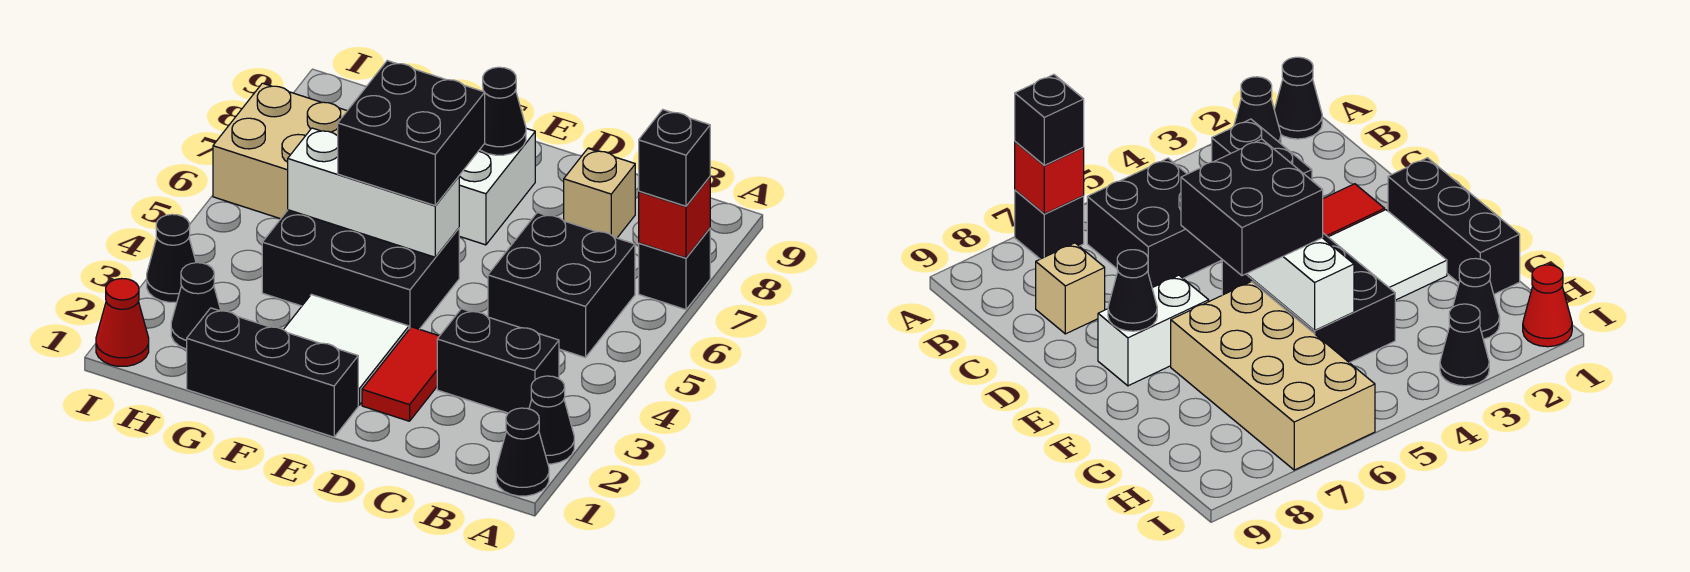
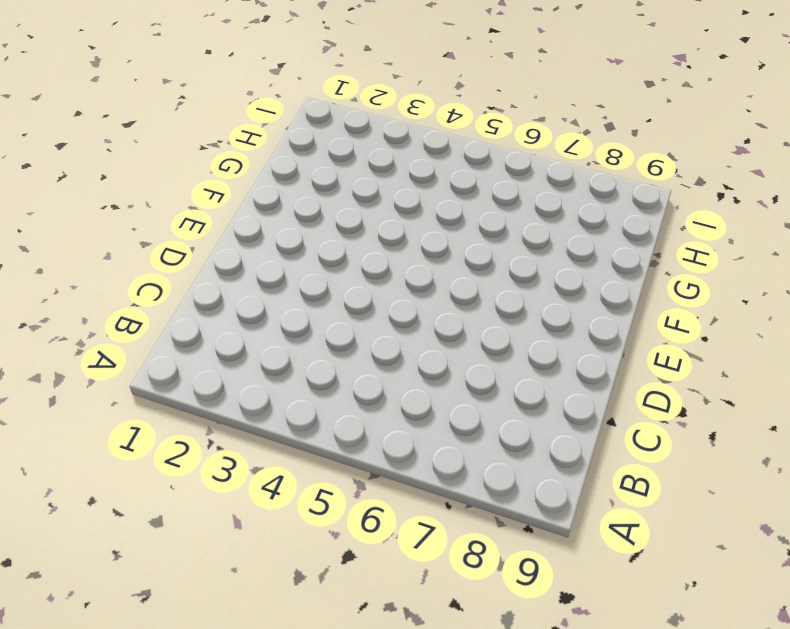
none -> black 1x1 cone [496,408,549,496]
none -> black 1x1 cone [529,376,574,464]
none -> black 1x1 brick [639,229,710,310]

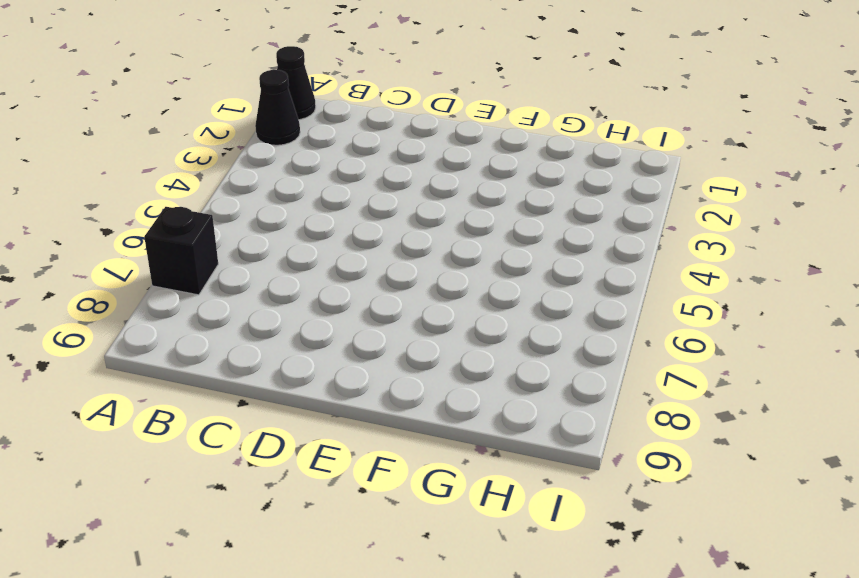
none -> black 1x2 brick [437,309,559,413]
none -> black 2x2 brick [488,212,635,358]
none -> tan 1x1 brick [564,149,635,238]

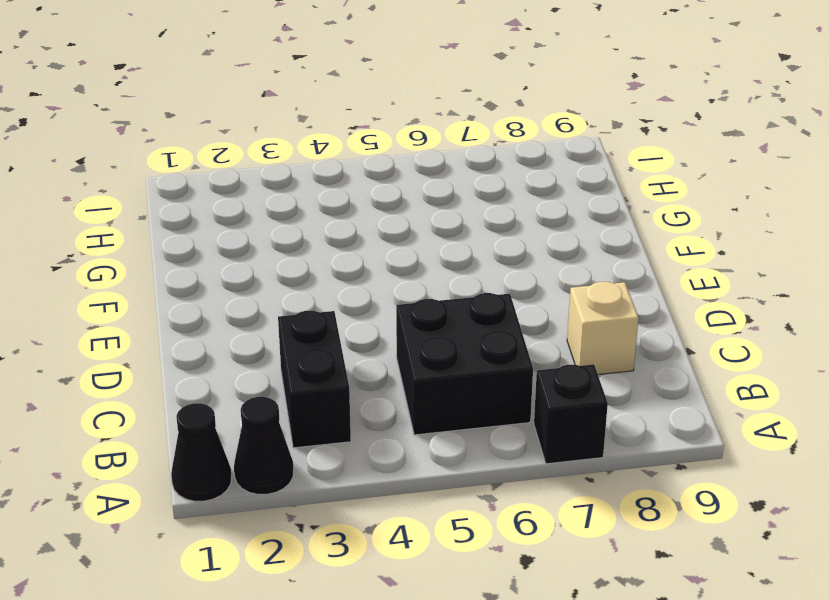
none -> red 1x2 tile [362,327,439,421]
none -> black 1x3 brick [187,308,358,437]
none -> white 2x2 tile [283,294,409,405]

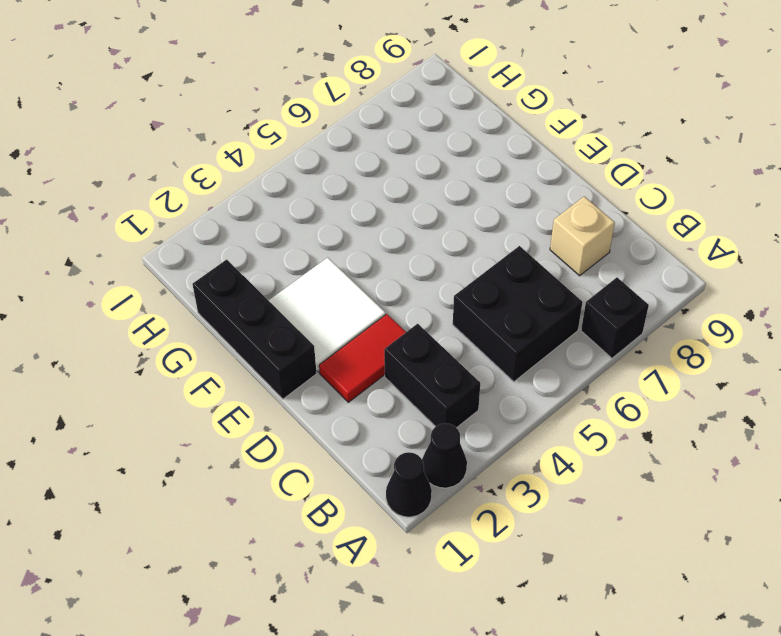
none -> black 2x3 brick [262,210,459,329]
none -> white 1x2 brick [459,128,535,245]
none -> tan 2x4 brick [213,83,347,219]

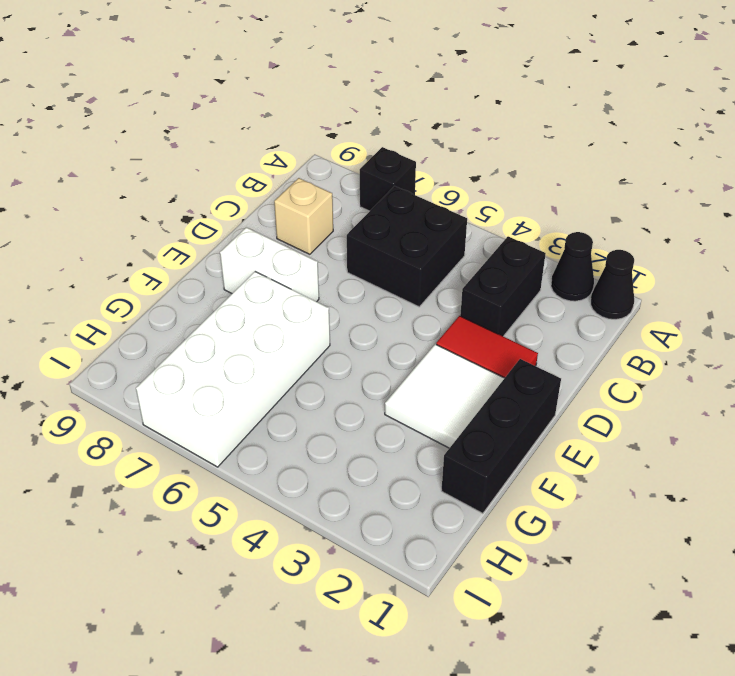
white 2x4 brick [136,272,330,467] -> tan 2x4 brick [213,83,347,219]
none -> black 2x3 brick [262,210,459,329]
none -> black 1x1 cone [171,263,221,349]
none -> red 1x1 cone [96,279,149,366]

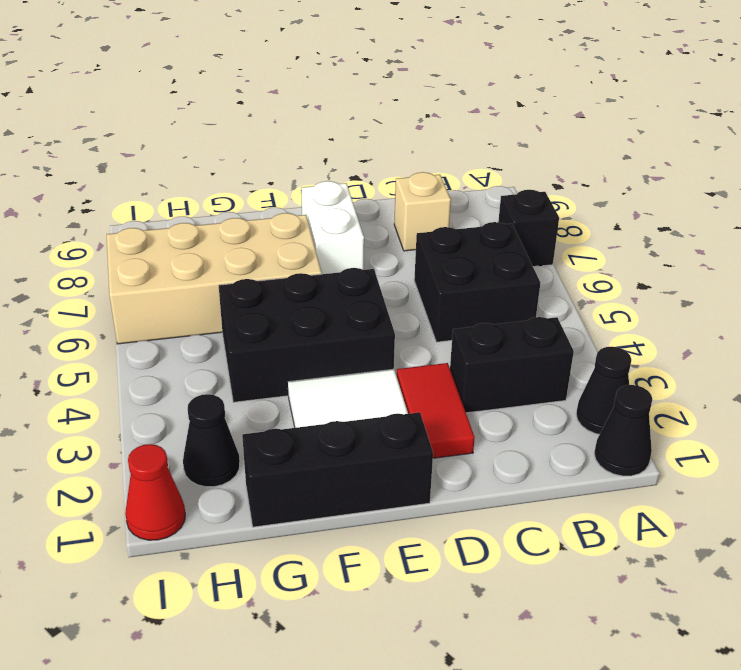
none -> black 1x1 cone [147,214,196,302]
none -> red 1x1 brick [639,177,710,258]
none -> white 1x3 brick [288,128,459,257]

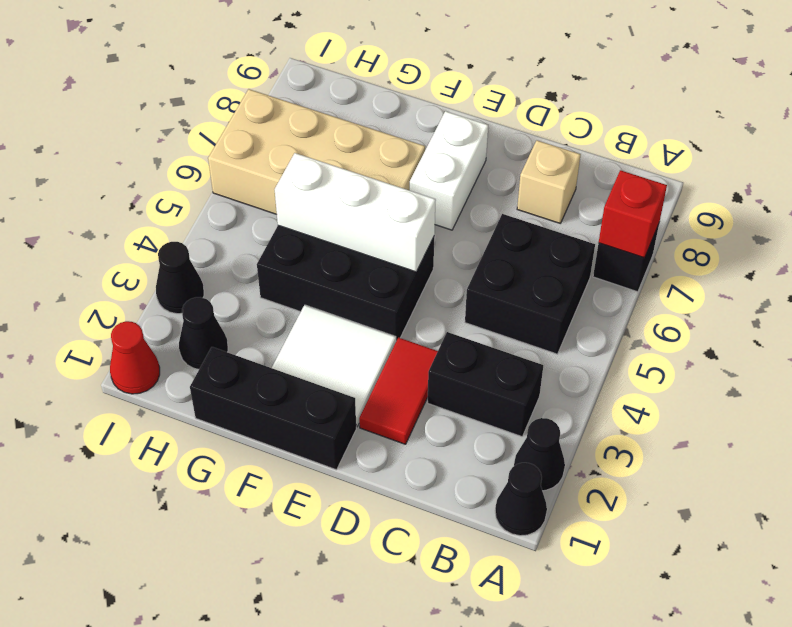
none -> black 1x1 cone [480,67,526,155]
none -> black 1x1 brick [639,110,710,206]
none -> black 2x2 brick [338,61,485,206]

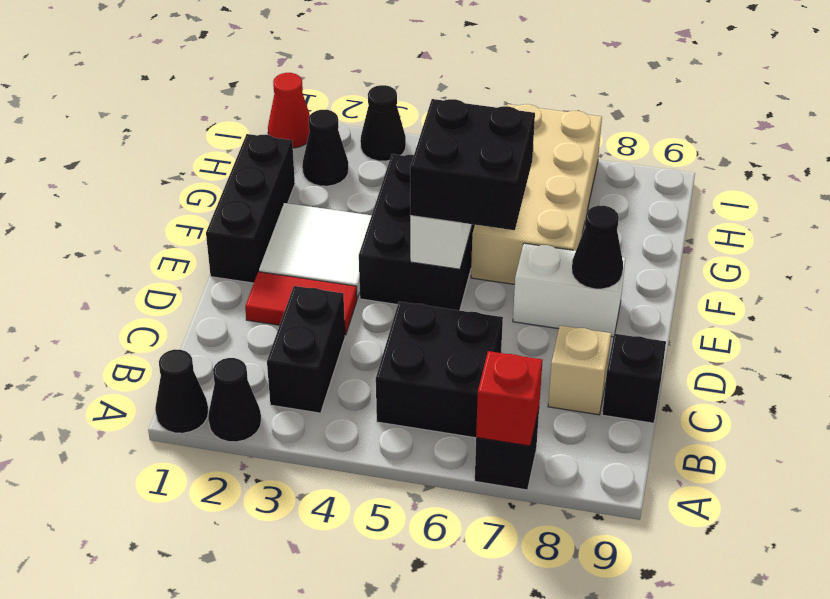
black 1x1 brick [602,334,666,423] -> black 1x1 brick moved to [639,110,710,206]

